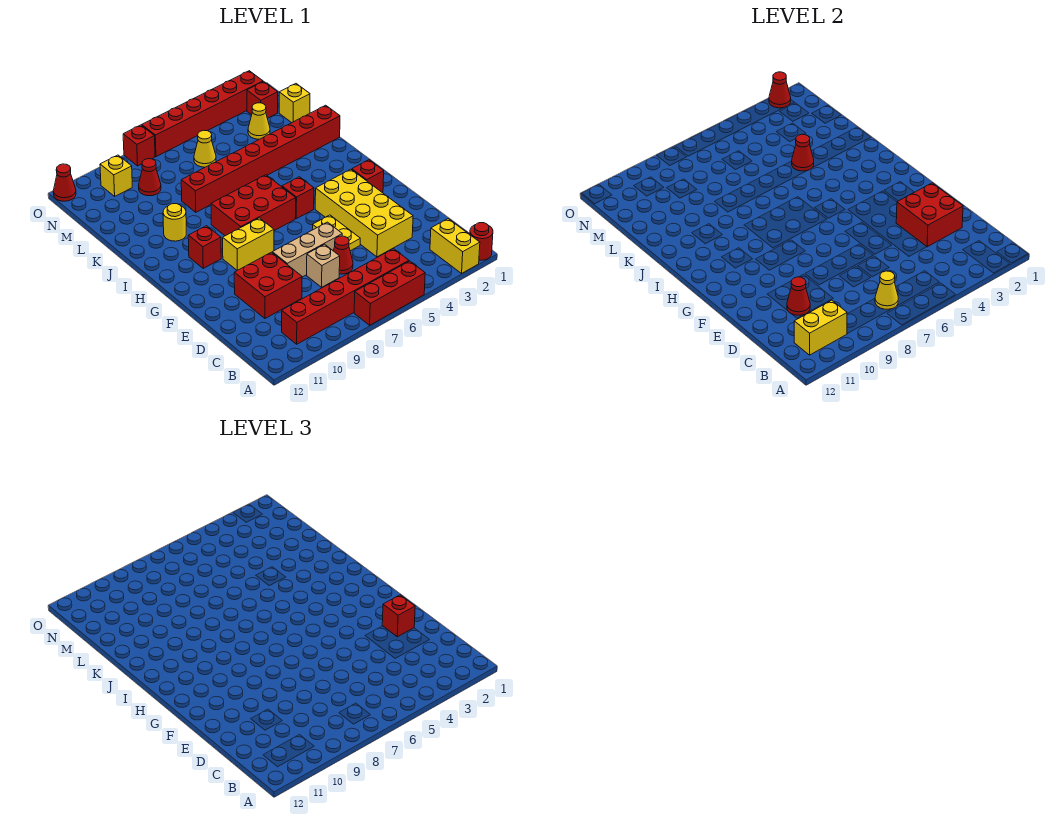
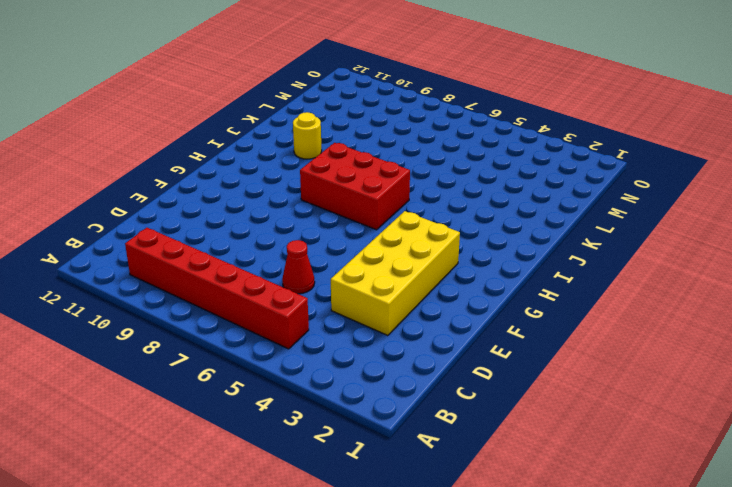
none -> red 1x1 round brick [470,223,493,260]
none -> yellow 1x2 brick [430,219,480,273]
none -> red 1x3 brick [354,261,425,325]
none -> tan 1x1 brick [307,244,340,287]

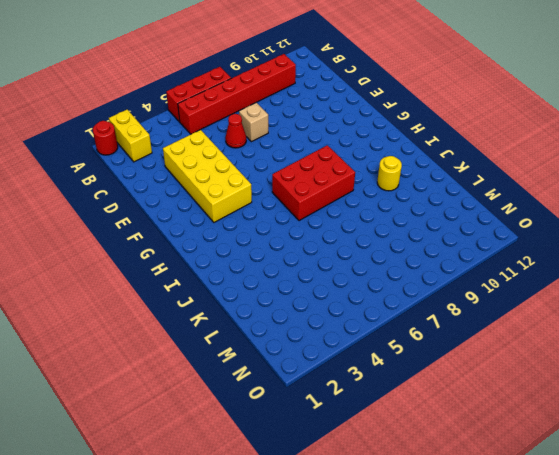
none -> red 2x2 brick [234,252,302,319]
none -> yellow 1x2 plate [312,215,360,251]
none -> tan 1x3 brick [272,222,342,277]
none -> red 1x1 brick [352,160,384,193]

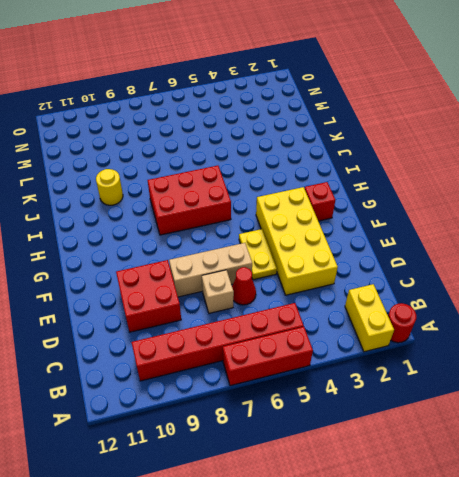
none -> yellow 1x2 brick [223,218,274,270]
none -> red 1x1 brick [282,177,314,219]
none -> red 1x1 brick [188,226,221,268]
none -> red 1x8 brick [181,105,340,212]

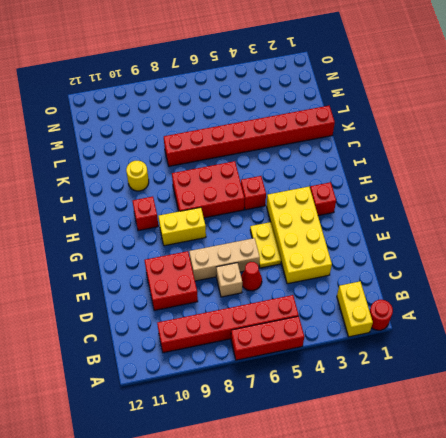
none -> yellow 1x1 brick [279,84,310,123]
none -> yellow 1x1 cone [248,103,270,139]
none -> yellow 1x1 cone [194,130,216,167]
none -> red 1x1 cone [138,159,161,196]

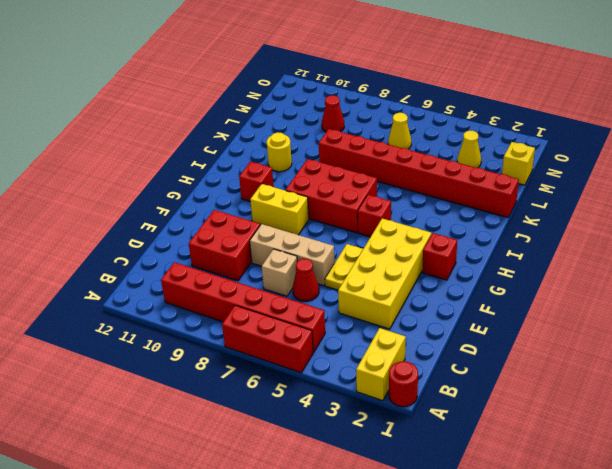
none -> red 1x1 brick [247,82,278,118]
none -> yellow 1x1 brick [100,155,132,196]
none -> red 1x6 brick [142,71,263,157]
none -> red 1x1 brick [123,125,155,166]

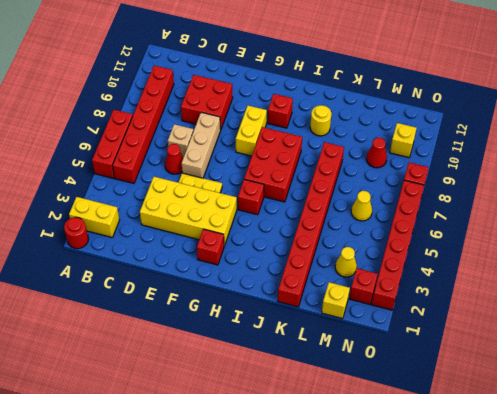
none -> red 1x1 cone [53,164,76,201]
none -> yellow 1x1 cone [875,271,898,309]
none -> yellow 1x2 brick [794,300,847,355]
none -> red 2x2 brick [896,183,963,247]

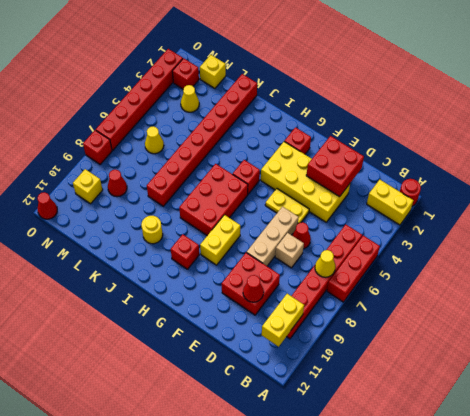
none -> red 1x1 cone [792,134,814,171]
none -> red 1x1 cone [769,72,791,108]
none -> red 1x1 brick [382,595,415,637]

